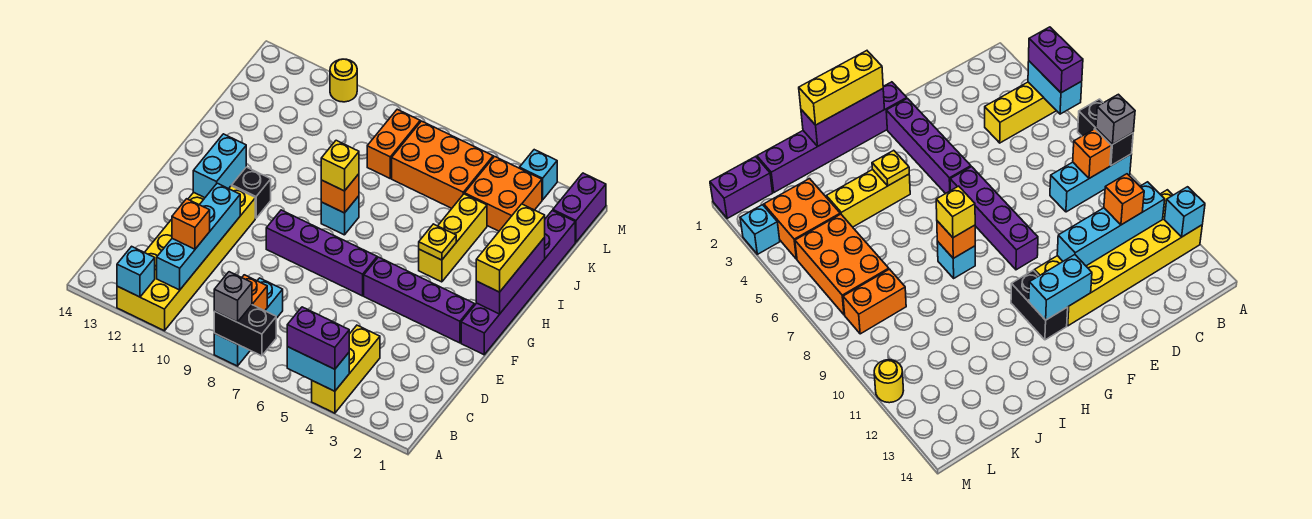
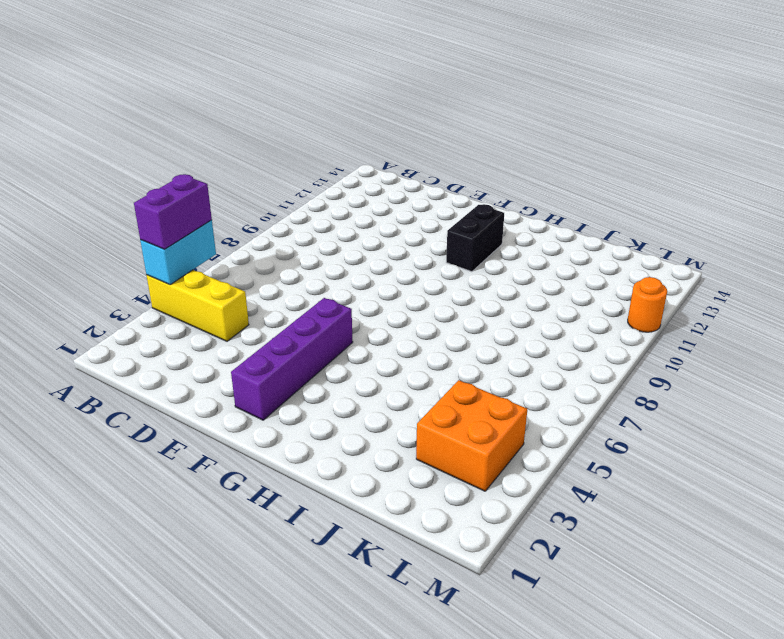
orange 1x1 round brick [628,277,667,332] -> yellow 1x1 round brick [330,59,357,102]
none -> cyan 1x3 brick [214,278,283,366]
none -> yellow 2x6 brick [117,186,255,331]
none -> purple 1x6 brick [461,211,575,355]

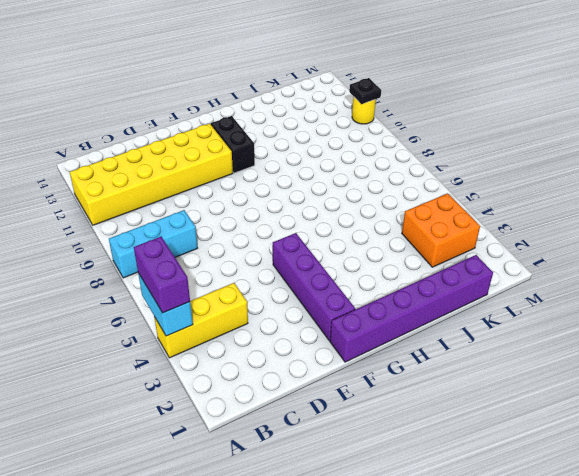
black 1x1 plate [349,78,381,104] -> none
none -> purple 1x4 brick [266,210,377,296]
none -> yellow 1x3 brick [419,194,487,282]
none -> cyan 1x1 brick [321,196,359,235]

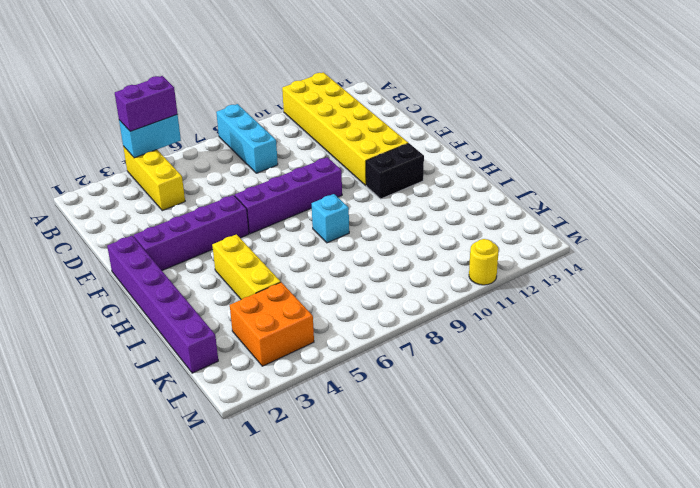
none -> orange 2x3 brick [392,121,493,208]
none -> orange 1x2 brick [367,109,420,178]
none -> purple 1x2 brick [553,173,606,242]

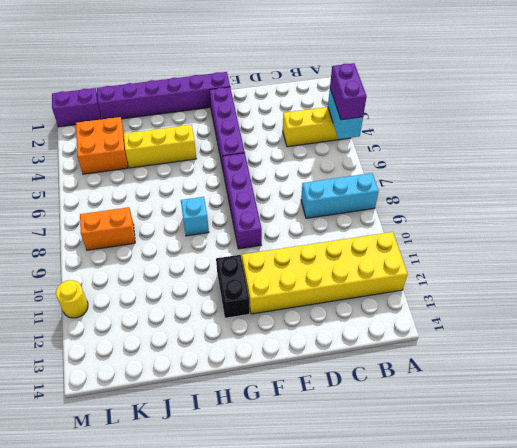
none -> orange 2x3 brick [392,121,493,208]
none -> cyan 1x1 brick [520,150,557,200]
none -> black 1x2 brick [214,305,276,356]

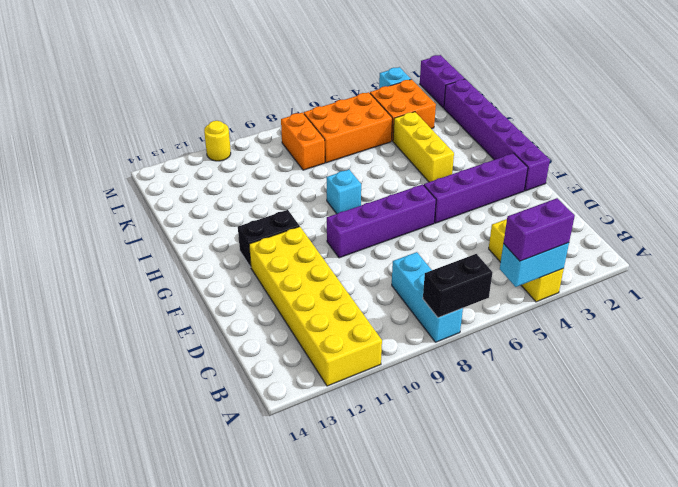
none -> cyan 1x1 brick [117,246,155,297]
none -> orange 1x1 brick [242,275,267,311]
none -> cyan 1x4 brick [157,183,240,290]

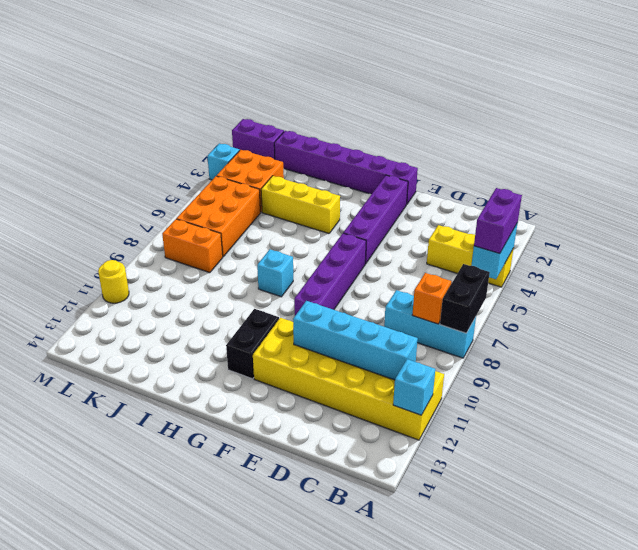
none -> cyan 1x2 brick [193,134,246,198]
none -> purple 1x3 brick [476,237,545,314]
none -> yellow 1x1 plate [419,224,456,260]

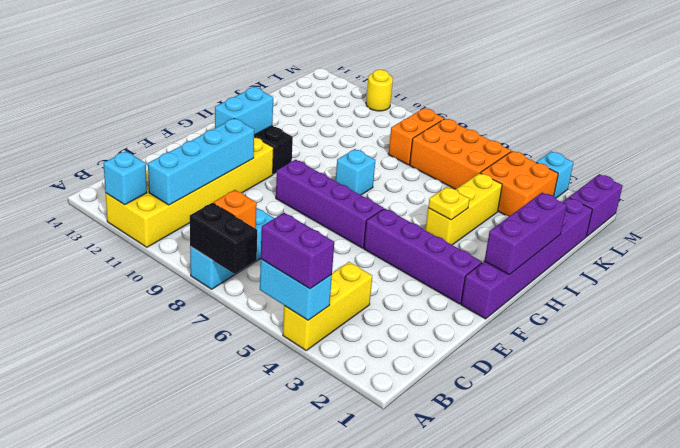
none -> orange 1x1 brick [321,174,359,213]
none -> grey 1x1 brick [214,272,252,322]
none -> orange 1x1 brick [172,199,210,249]

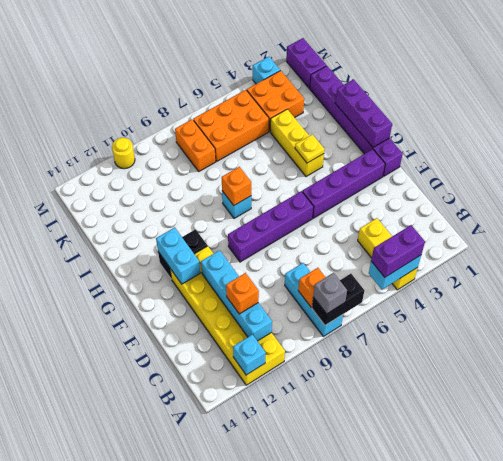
none -> yellow 1x3 brick [476,204,545,292]
none -> yellow 1x1 brick [321,140,359,191]

